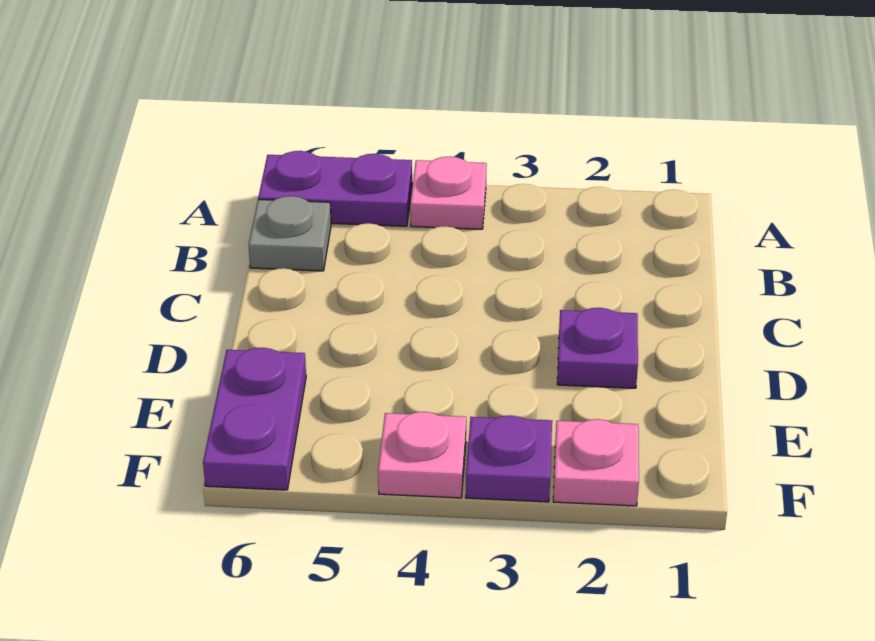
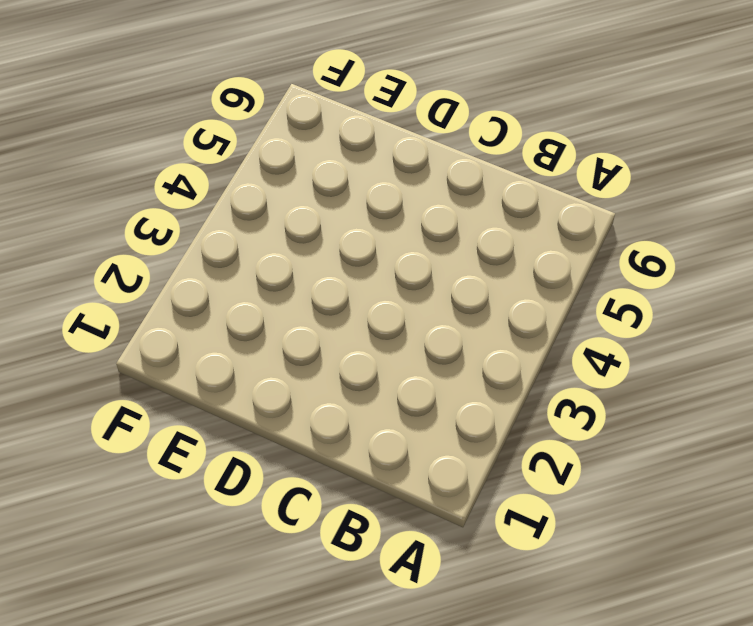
none -> pink 1x1 plate [410,156,487,229]
none -> purple 1x2 plate [258,151,412,226]

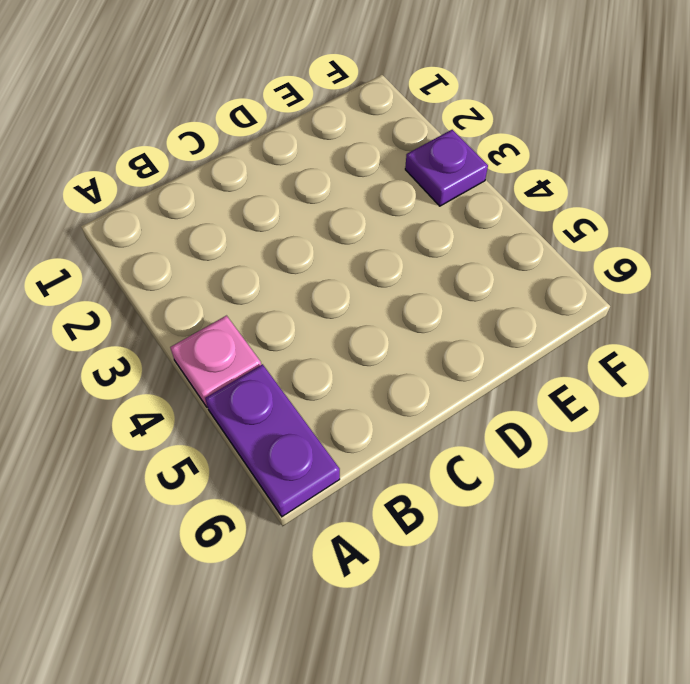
none -> grey 1x1 plate [249,196,331,271]
none -> purple 1x1 plate [557,308,638,388]

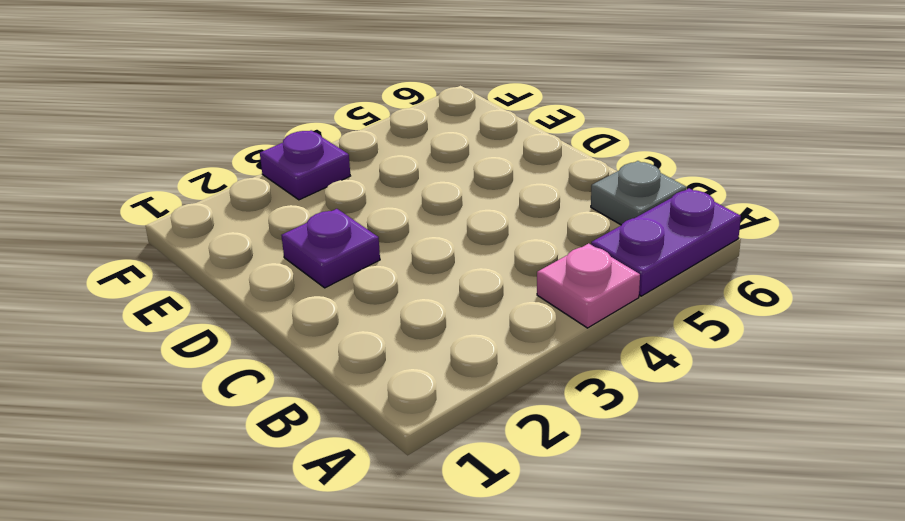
none -> purple 1x2 plate [203,348,306,490]
none -> pink 1x1 plate [553,419,639,506]

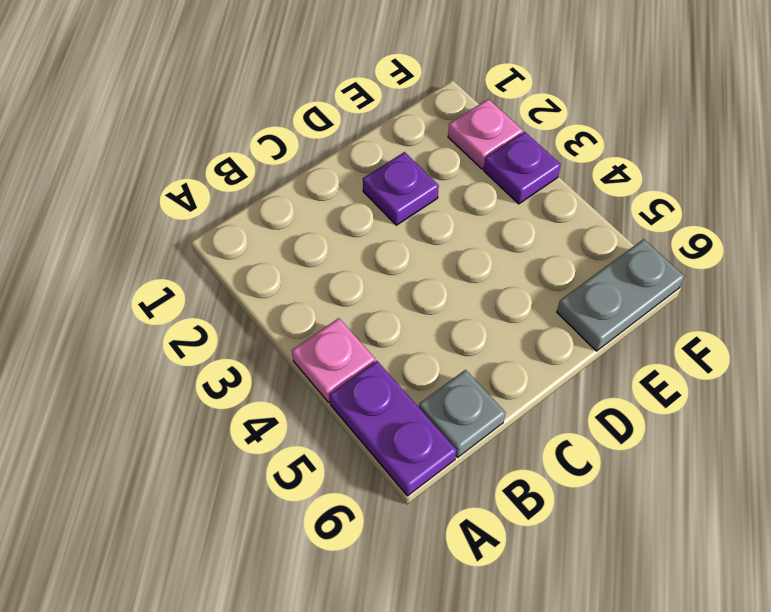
grey 1x2 plate [557,239,684,351] -> purple 1x2 plate [203,348,306,490]
none -> pink 1x1 plate [378,412,466,498]

